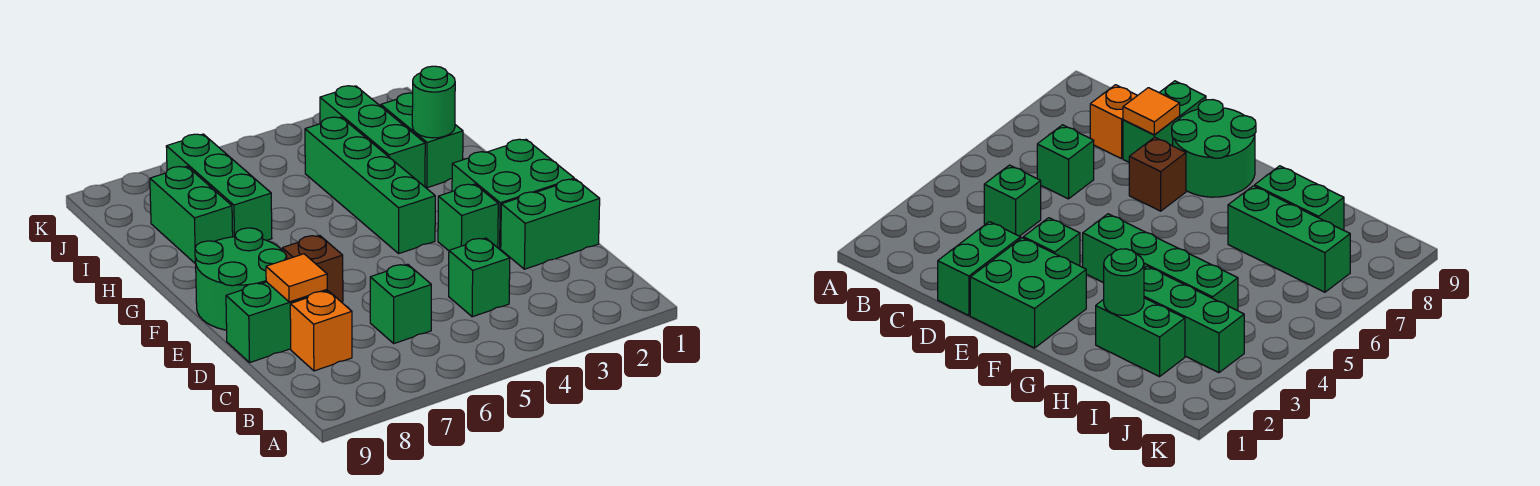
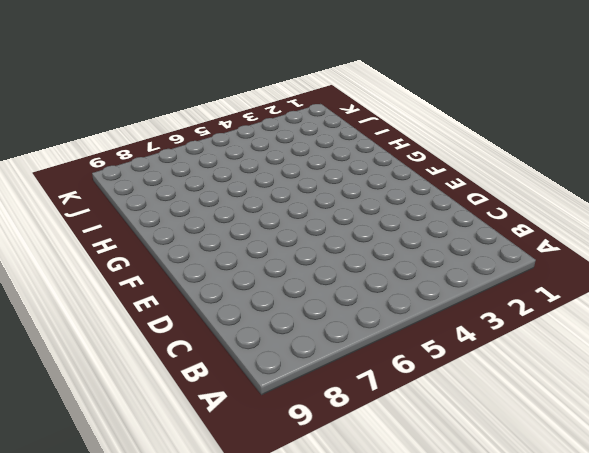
none -> green 1x1 brick [449,238,510,317]
none -> green 1x1 brick [370,264,431,343]
none -> orange 1x1 brick [290,291,352,371]

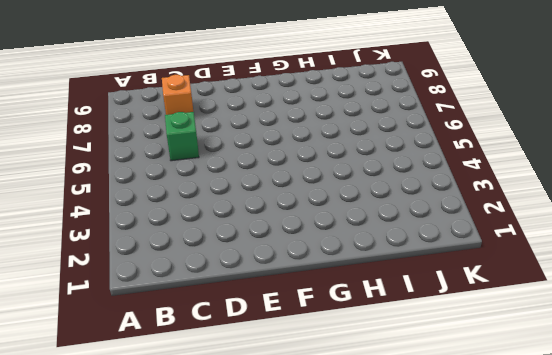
none -> green 1x1 brick [449,238,510,317]
none -> green 1x2 brick [501,179,600,269]
none -> green 1x2 brick [226,282,327,362]

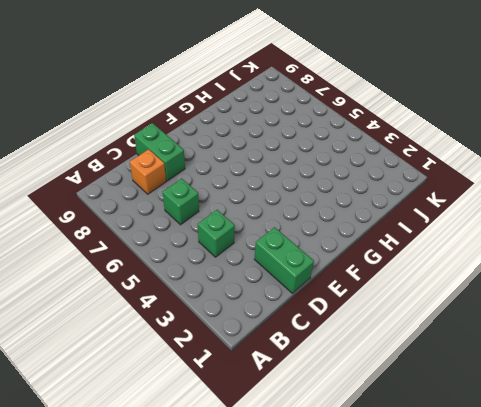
none -> green 2x2 brick [452,139,574,248]
none -> green 1x1 brick [438,184,498,251]
none -> brown 1x1 brick [282,235,343,302]

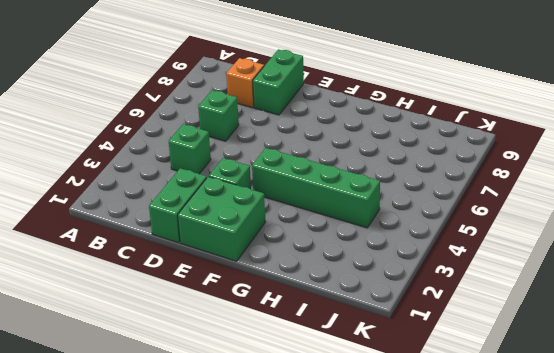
none -> brown 1x1 brick [282,235,343,302]
none -> green 2x2 round brick [195,228,287,330]
none -> green 1x2 brick [381,93,463,188]

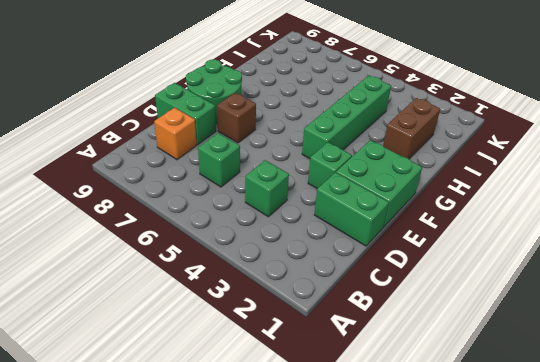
brown 1x2 brick [383,98,440,159] -> green 1x2 brick [381,93,463,188]
none -> green 1x3 brick [320,86,425,187]
none -> green 1x3 brick [166,134,272,240]
none -> green 1x2 brick [150,166,233,264]

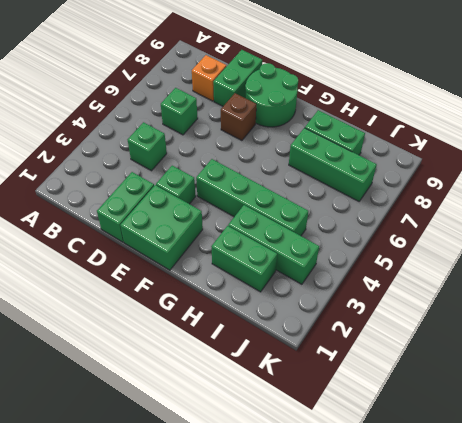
none -> orange 1x1 tile [266,254,327,302]
none -> green 1x1 round brick [412,66,455,138]

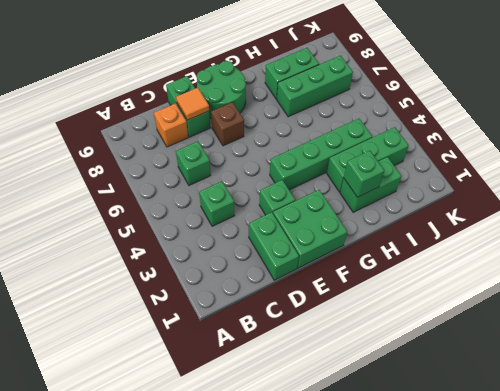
green 1x1 brick [344,151,384,197] -> green 1x1 round brick [412,66,455,138]

